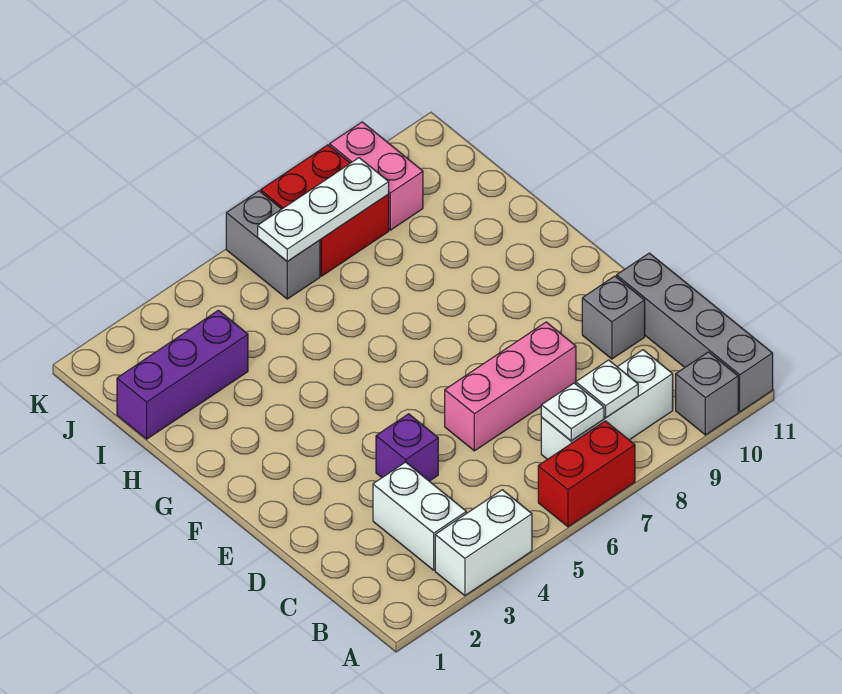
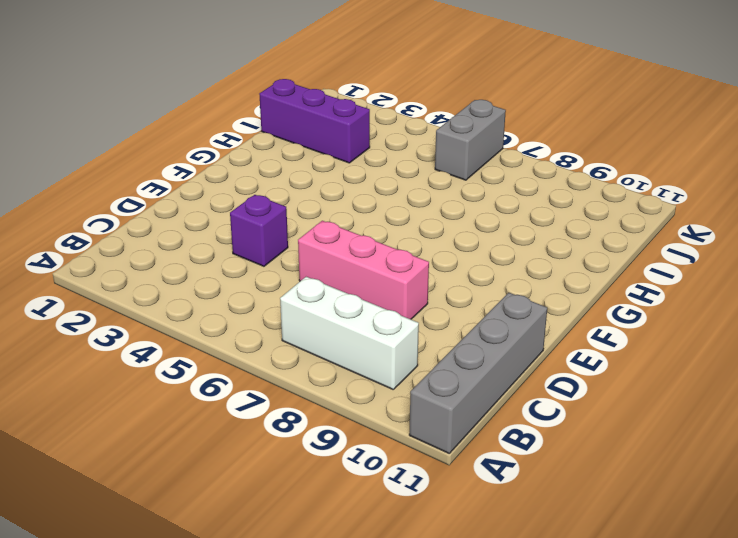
none -> white 1x2 brick [435,490,532,596]
none -> red 1x2 brick [538,421,635,527]
none -> grey 1x1 brick [676,352,738,435]

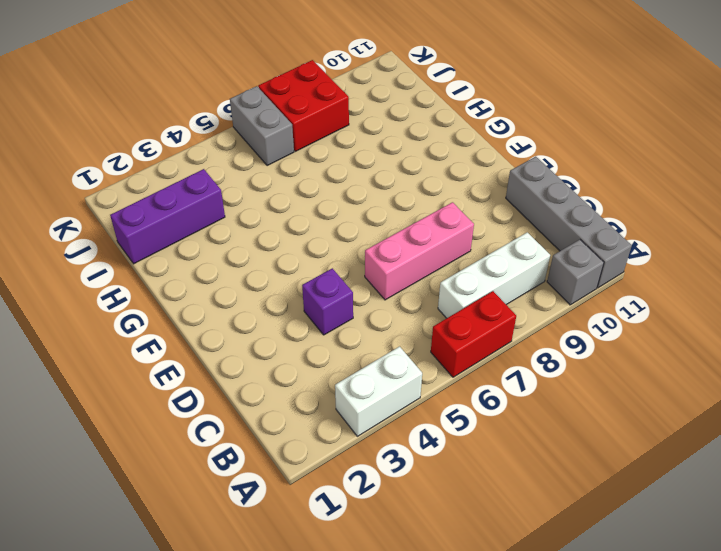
none -> white 1x2 brick [373,462,466,570]
none -> grey 1x1 brick [582,276,645,359]
none -> pink 1x2 brick [330,122,423,230]

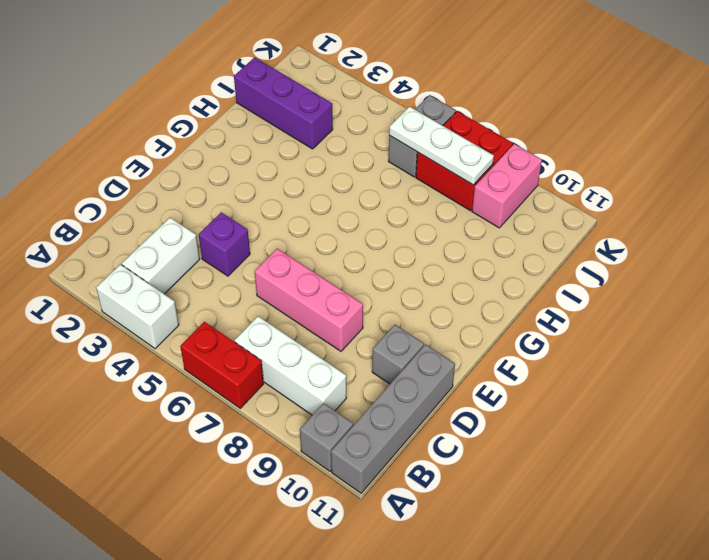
none -> white 1x1 plate [541,383,604,441]
none -> white 1x1 plate [576,360,638,418]

